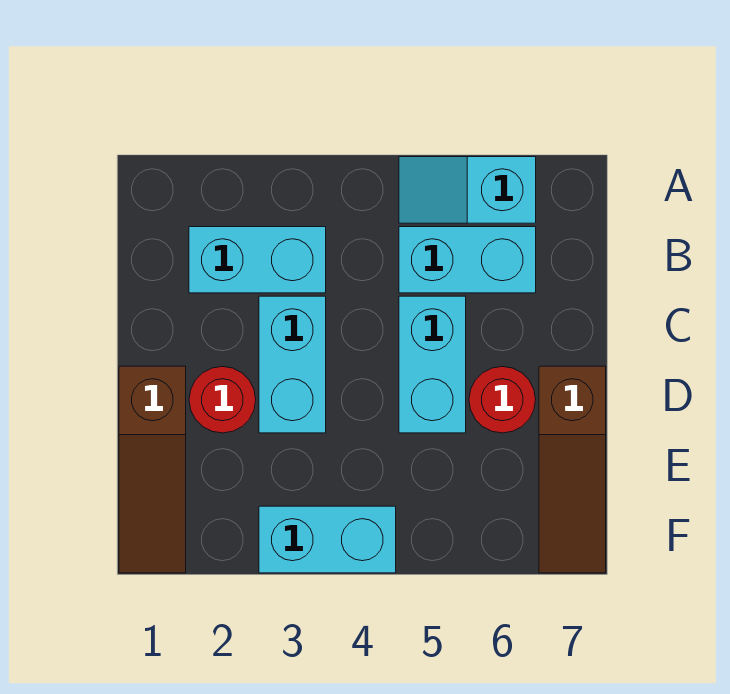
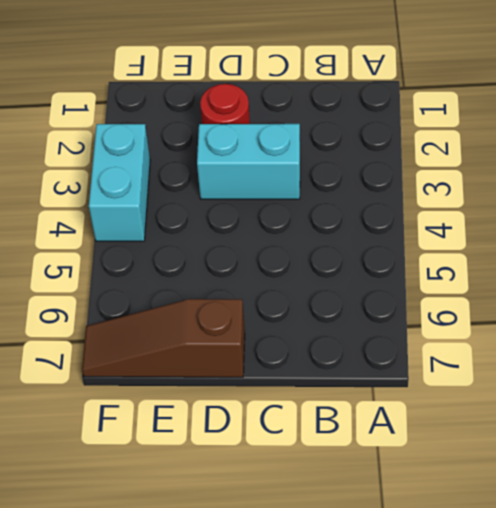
none -> cyan 1x2 slope [399,157,536,223]
none -> cyan 1x2 brick [189,227,326,293]

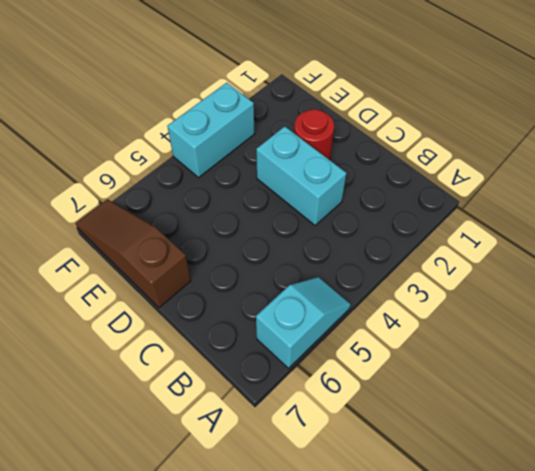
none -> cyan 1x2 brick [189,227,326,293]
none -> cyan 1x2 brick [399,227,536,293]

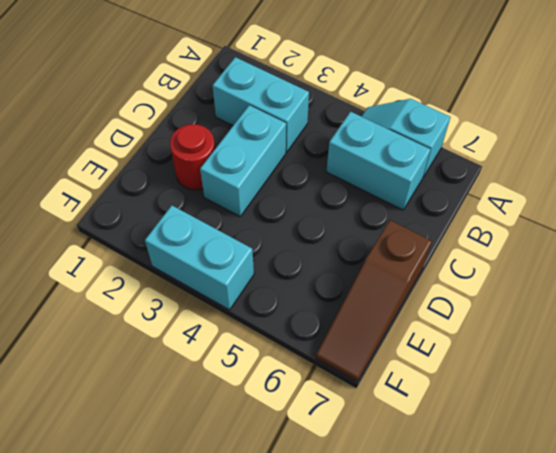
none -> cyan 1x2 brick [399,296,466,433]
none -> brown 1x3 slope [119,366,186,573]

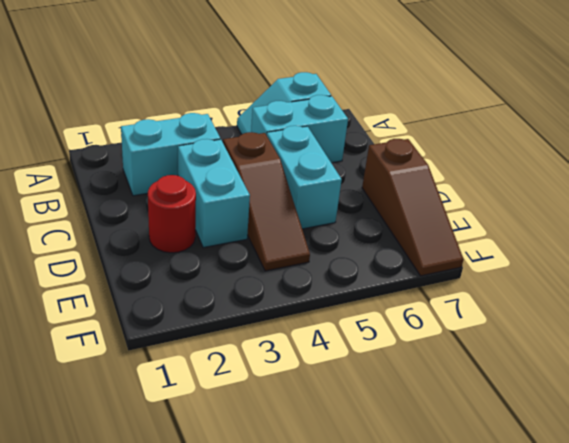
brown 1x3 slope [223,132,310,271] -> brown 1x3 slope moved to [119,366,186,573]
none -> red 1x1 round brick [469,367,536,433]
none -> cyan 1x2 brick [259,506,396,573]

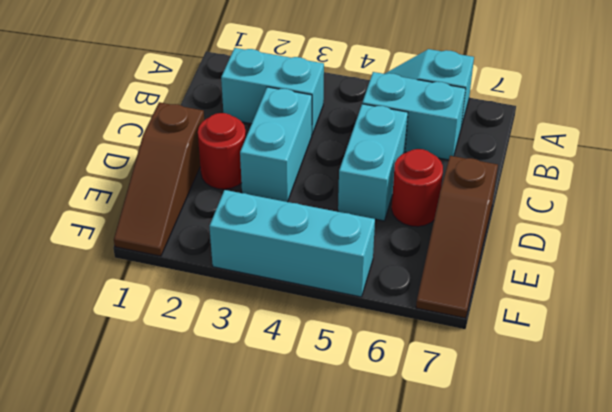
cyan 1x3 brick [210,190,375,297] -> cyan 1x2 brick [259,506,396,573]

